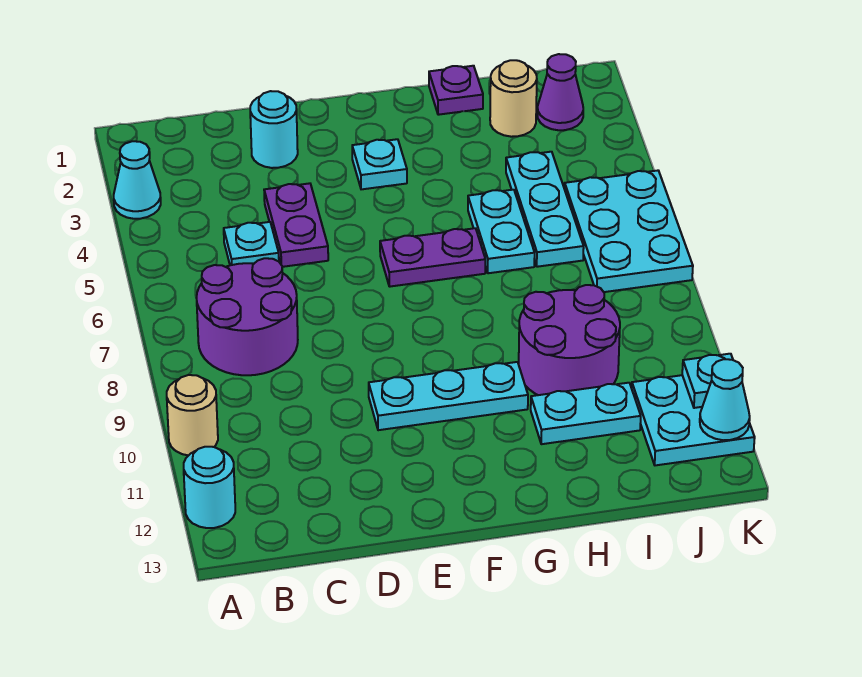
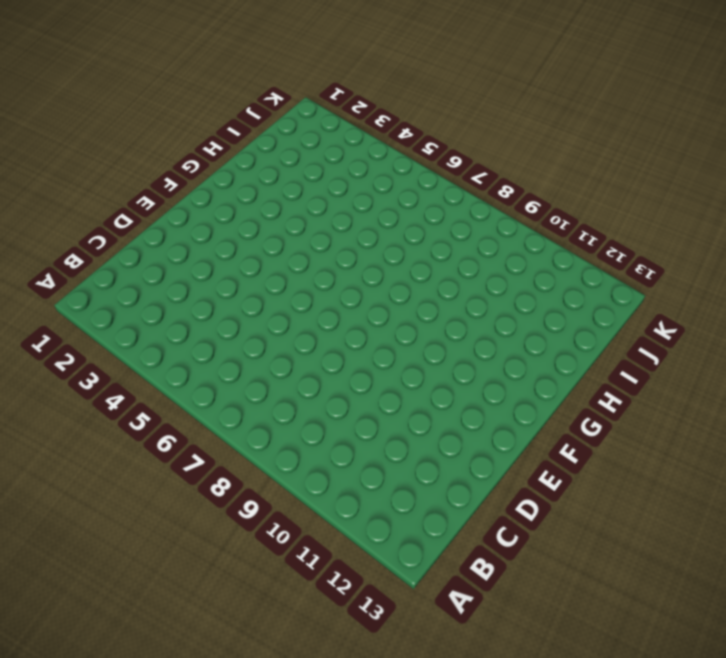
none -> cyan 1x1 cone [114,141,161,219]
none -> tan 1x1 round brick [167,375,218,455]
none -> cyan 1x1 round brick [184,447,235,528]

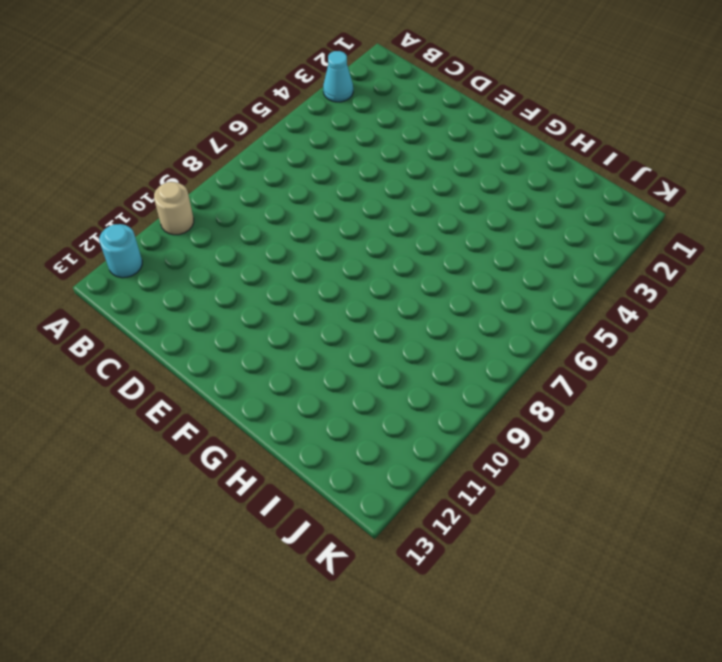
none -> purple 2x2 round brick [197,258,298,375]
none -> cyan 1x1 plate [224,222,279,265]
none -> cyan 1x1 round brick [250,91,298,168]

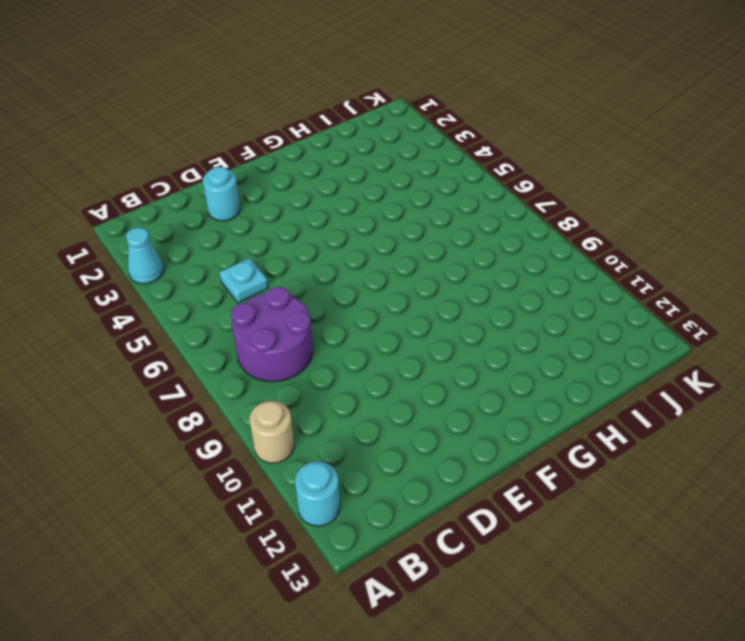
none -> purple 1x2 plate [264,183,328,267]
none -> cyan 1x3 plate [369,362,528,430]
none -> cyan 1x1 plate [352,139,407,189]

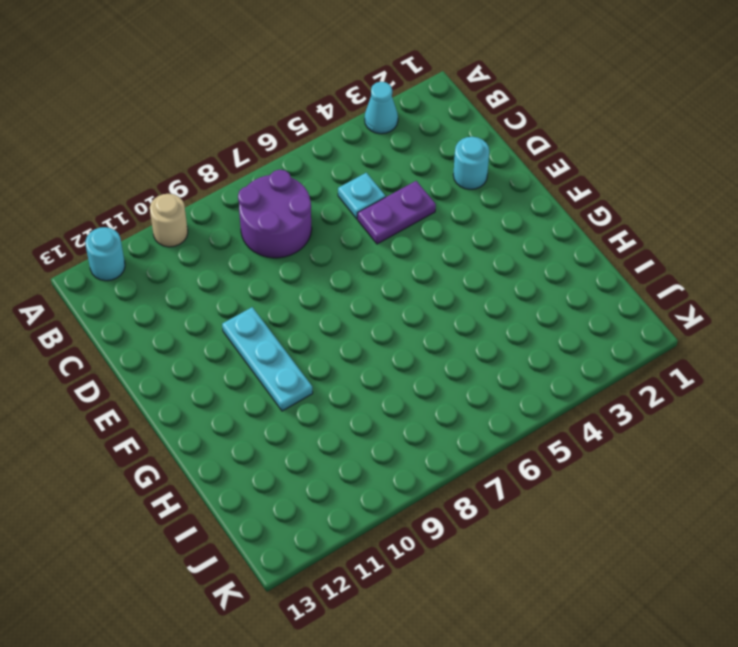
none -> cyan 1x1 plate [352,139,407,189]
none -> purple 1x2 plate [380,228,485,287]
none -> purple 1x1 plate [429,66,483,115]

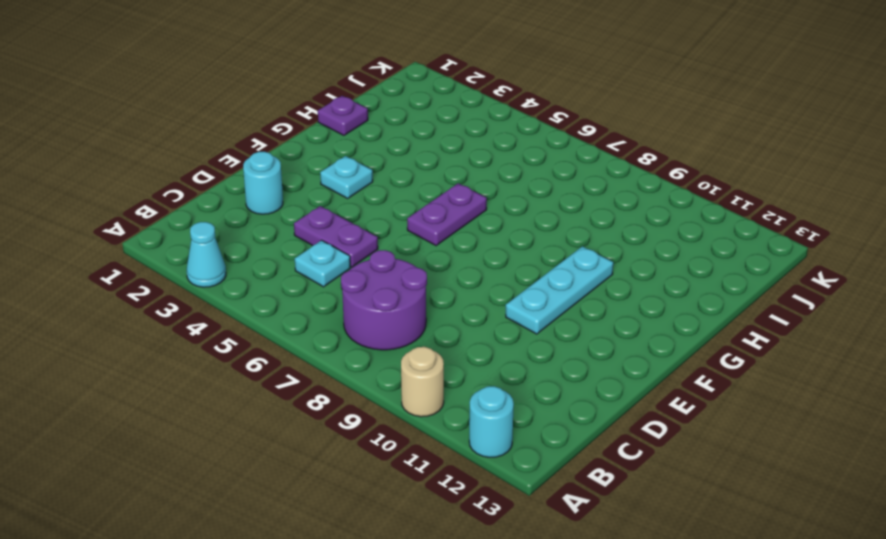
none -> cyan 1x2 plate [468,190,535,273]
none -> purple 2x2 round brick [519,285,620,395]
none -> cyan 1x2 plate [531,383,641,444]

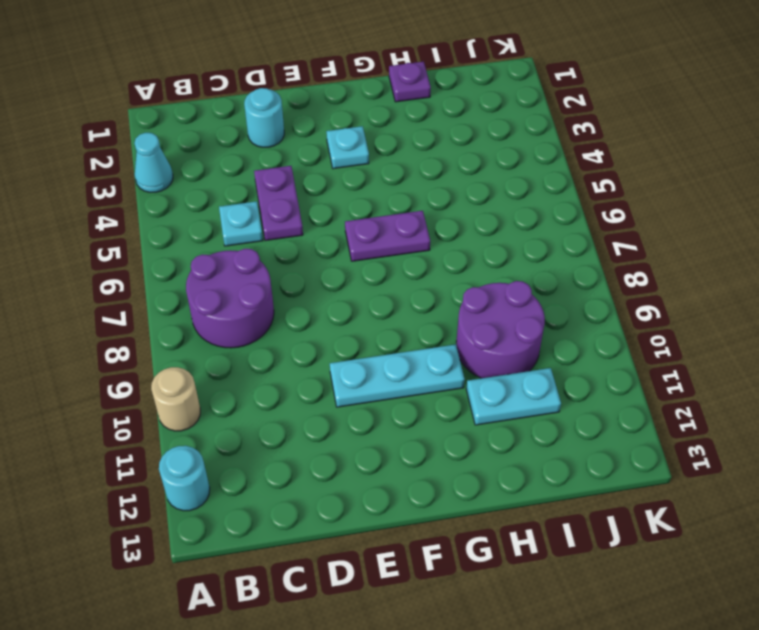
none -> cyan 1x2 plate [468,190,535,273]
none -> tan 1x1 round brick [490,60,537,137]
none -> cyan 1x3 plate [506,152,584,267]

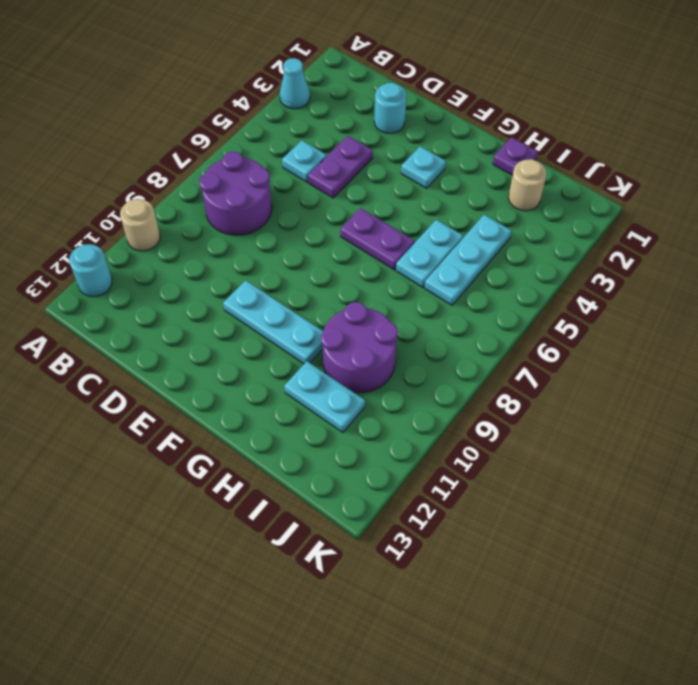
none -> purple 1x1 cone [537,54,583,130]
none -> cyan 2x3 plate [565,171,693,292]
none -> cyan 2x2 plate [632,375,755,465]

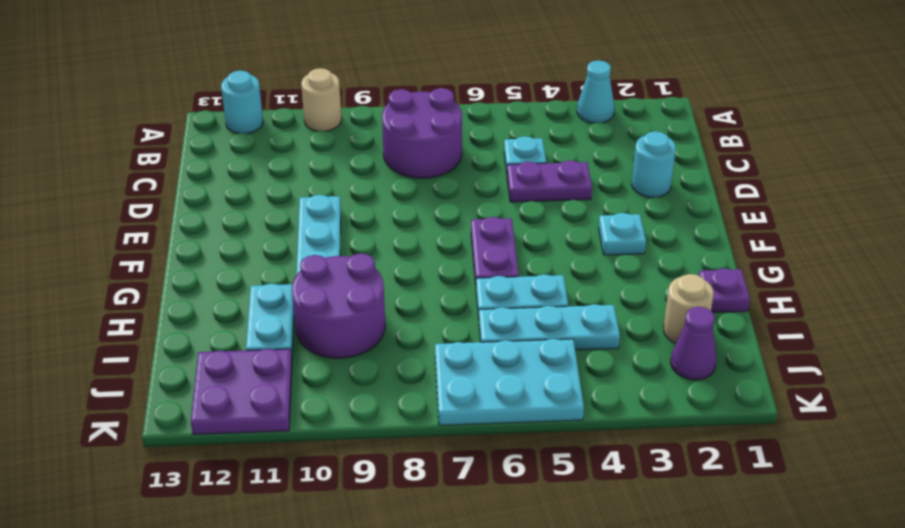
purple 2x2 plate [191,349,292,435] -> cyan 2x2 plate [632,375,755,465]
none -> cyan 1x1 plate [682,354,733,408]
none -> cyan 1x1 cone [700,359,750,440]

